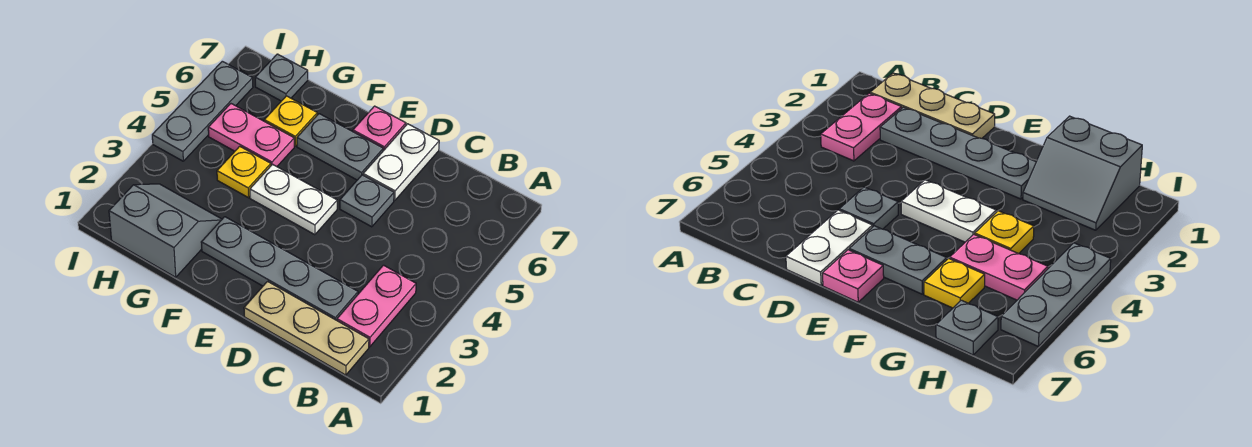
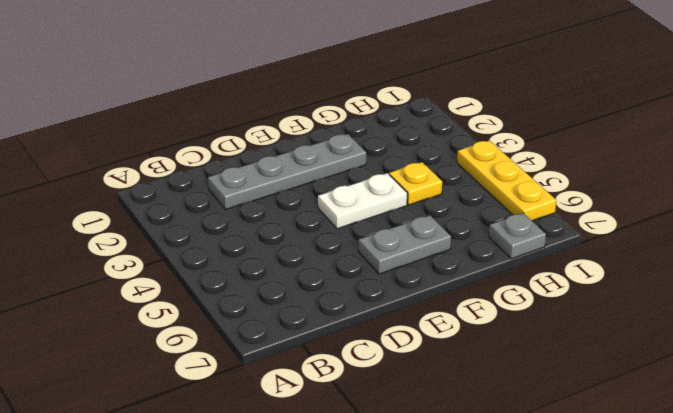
yellow 1x3 plate [457,140,556,221] -> grey 1x3 plate [152,61,253,161]
none -> tan 1x3 plate [244,281,369,375]
none -> pink 1x2 plate [337,265,416,347]
none -> grey 1x1 plate [340,175,394,227]

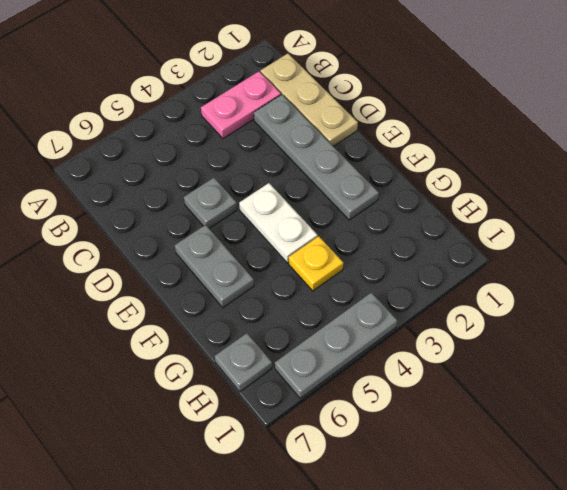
none -> white 1x2 plate [363,124,439,201]
none -> pink 1x1 plate [353,106,406,151]
none -> grey 2x2 slope [109,184,222,277]

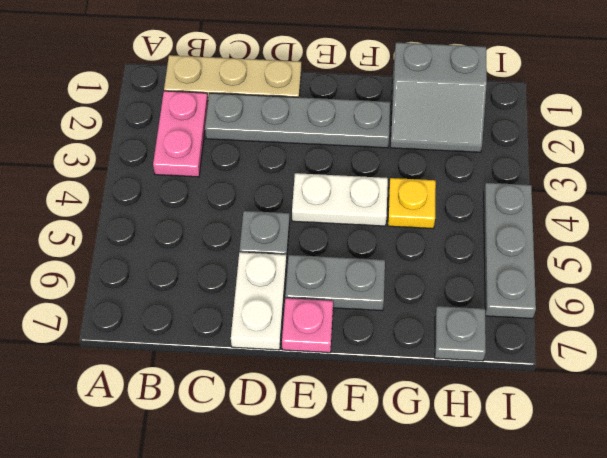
none -> pink 1x2 plate [208,104,294,166]
none -> yellow 1x1 plate [264,96,317,146]

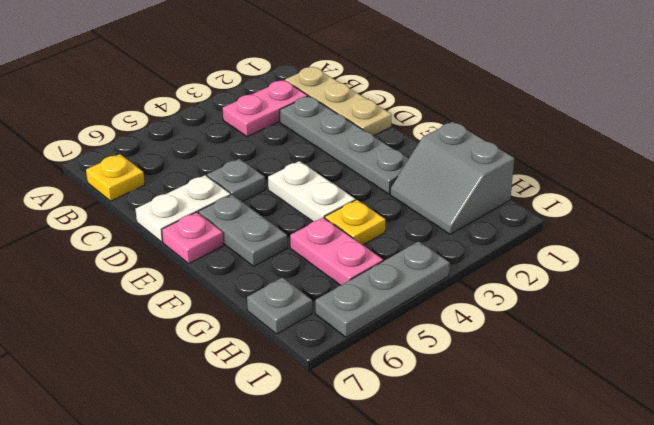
yellow 1x1 plate [86,154,145,201] -> yellow 1x1 plate moved to [264,96,317,146]

